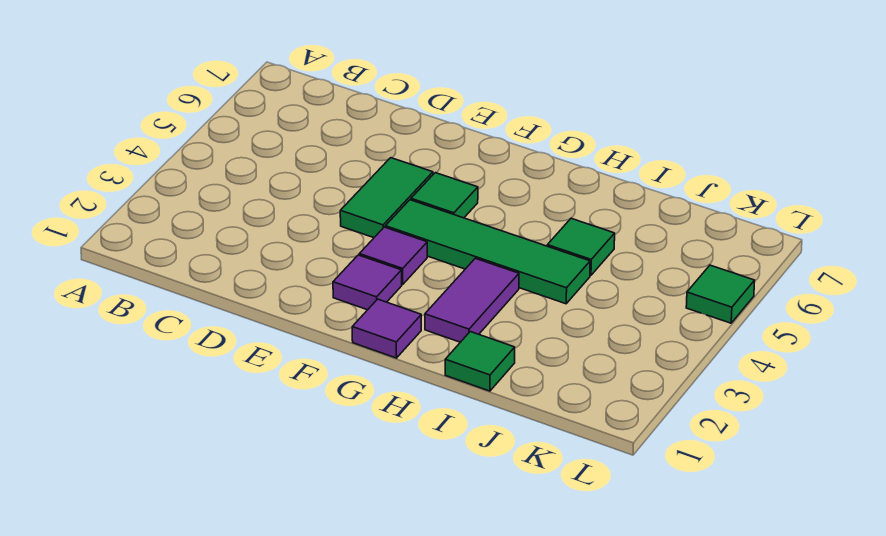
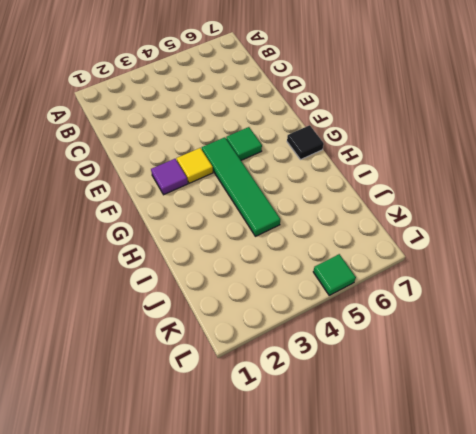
yellow 1x1 tile [177,148,213,183] -> purple 1x1 tile [359,227,427,284]
black 1x1 tile [287,125,324,160] -> none
none -> green 1x2 tile [340,158,433,238]
none -> purple 1x1 tile [352,299,421,358]

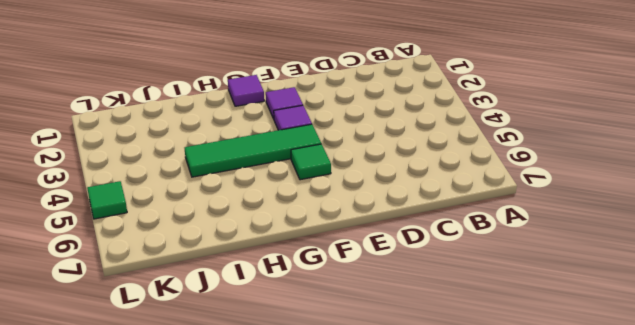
none -> green 1x2 tile [340,158,433,238]
none -> purple 1x2 tile [425,258,519,342]

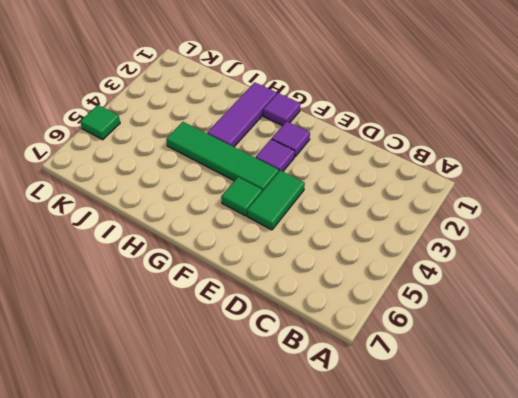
purple 1x3 tile [207,82,277,147] -> purple 1x2 tile [425,258,519,342]
none -> green 1x1 tile [445,332,515,391]
none -> green 1x1 tile [547,218,615,275]

